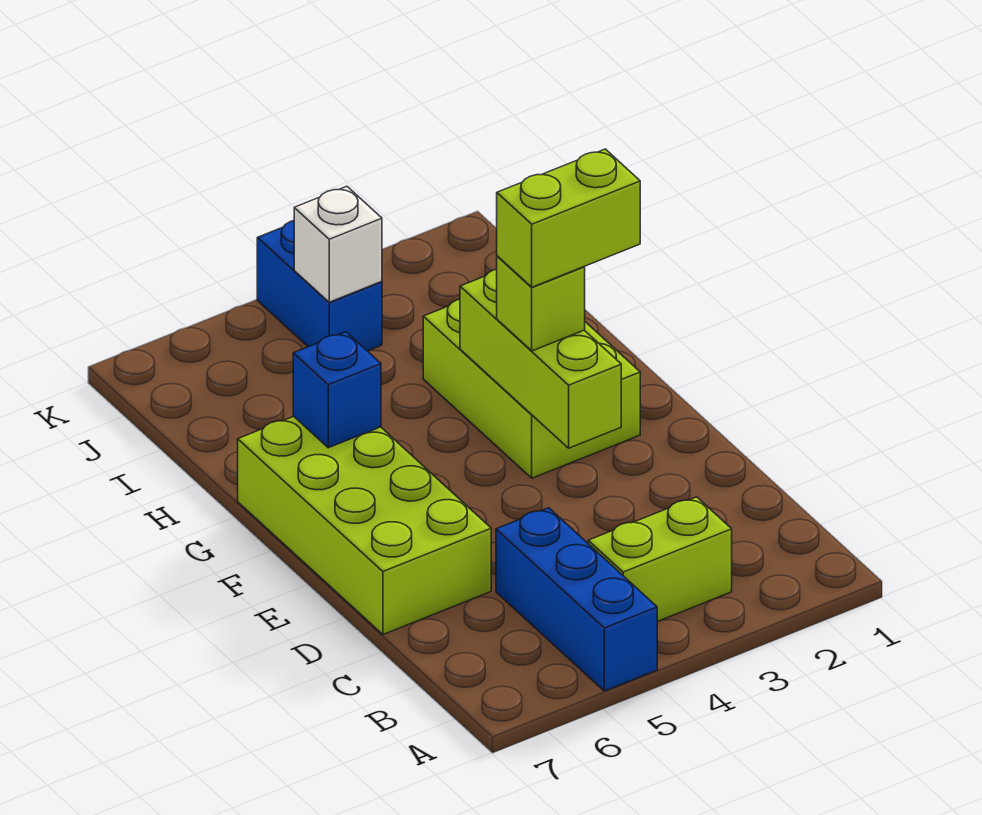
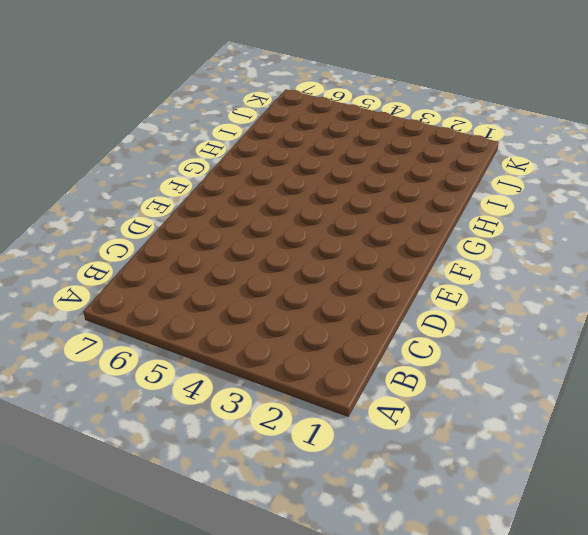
none -> blue 1x3 brick [496,508,657,691]
none -> lime 1x2 brick [588,497,732,622]

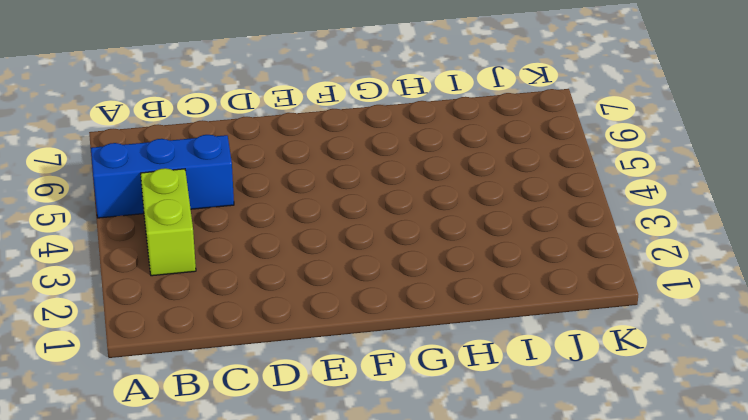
none -> lime 2x4 brick [238,416,491,634]
none -> lime 2x3 brick [423,299,640,478]

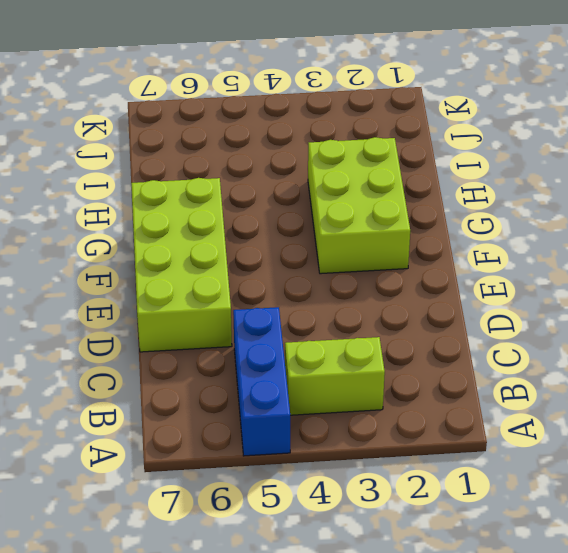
none -> blue 1x2 brick [257,221,382,351]
none -> lime 1x3 brick [460,269,621,448]

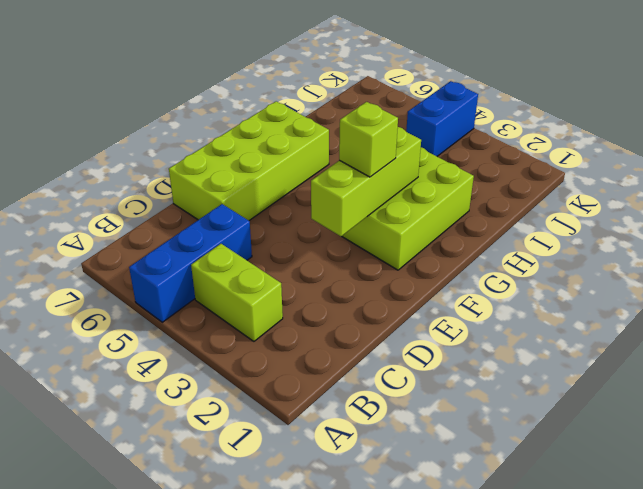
none -> blue 1x1 brick [293,332,381,448]
none -> white 1x1 brick [294,186,382,302]

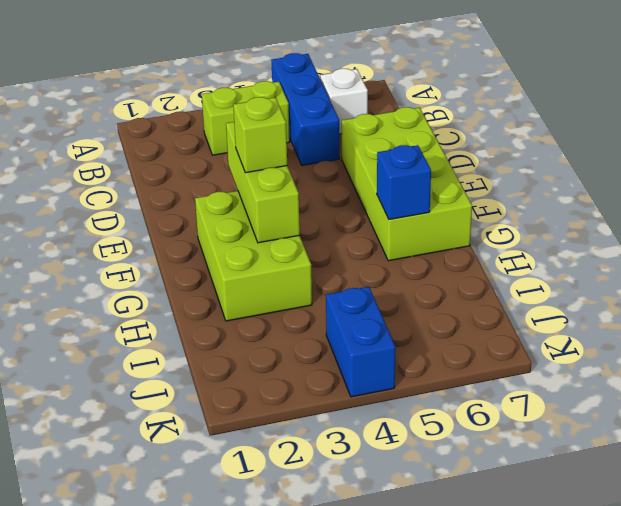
white 1x1 brick [320,69,368,134] -> white 1x1 brick moved to [294,186,382,302]
none -> lime 1x2 brick [497,149,640,287]

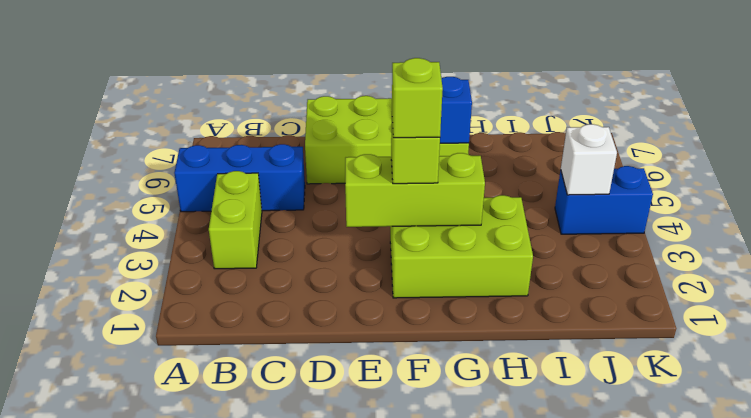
lime 1x1 brick [392,58,443,138] -> lime 1x2 brick [497,149,640,287]

